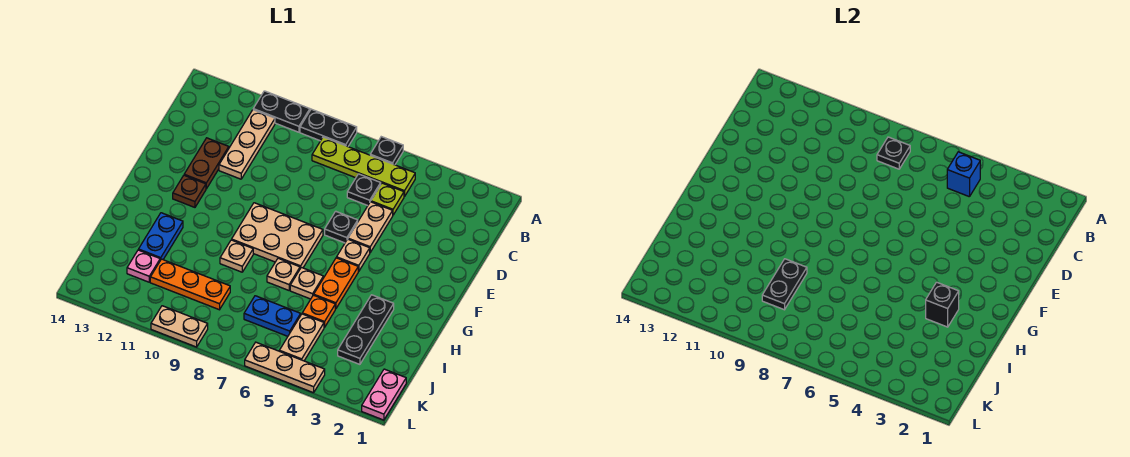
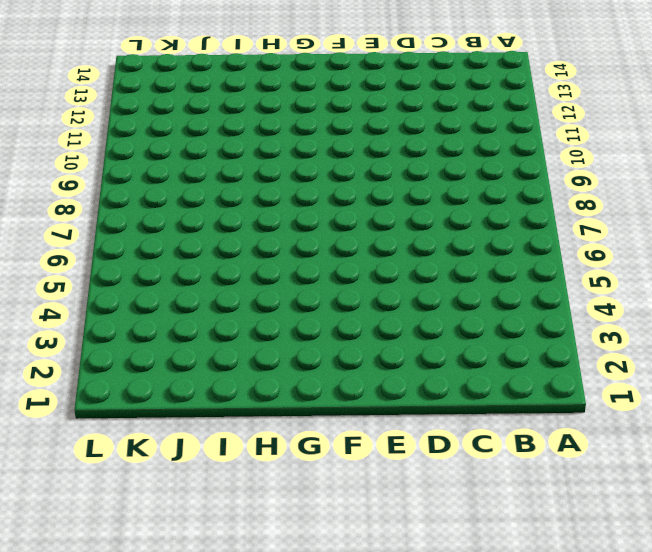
none -> black 1x1 plate [370,137,403,165]
none -> black 1x2 plate [300,109,357,146]
none -> black 1x2 plate [253,91,310,132]
none -> lime 1x4 plate [312,137,415,197]

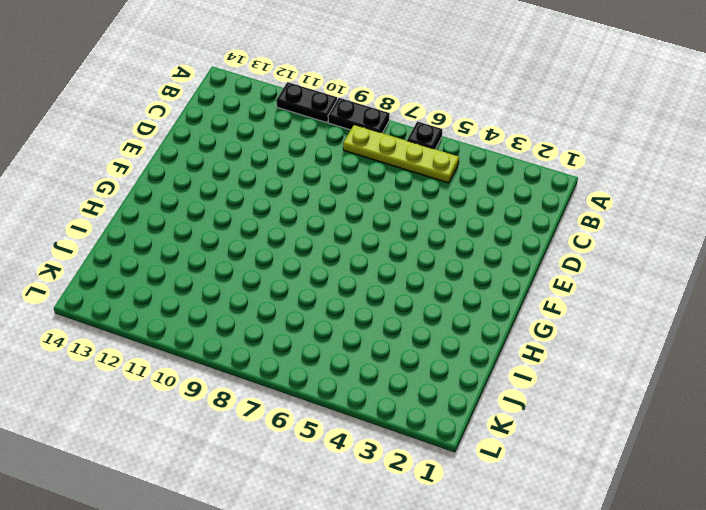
none -> tan 1x3 plate [219,110,275,179]
none -> lime 1x1 plate [371,183,404,215]
none -> black 1x1 plate [347,174,381,206]
none -> tan 1x2 plate [348,202,393,252]

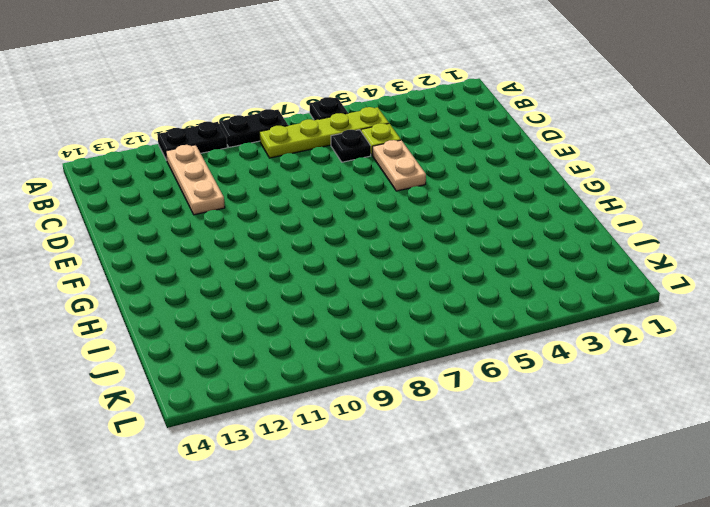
none -> brown 1x2 plate [184,138,229,189]
none -> black 1x1 plate [325,211,358,243]
none -> tan 1x1 plate [337,239,370,271]
none -> tan 2x3 plate [232,203,323,268]

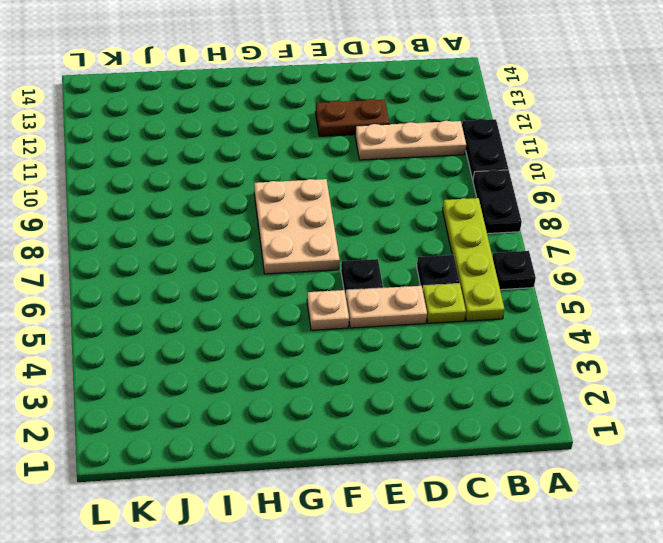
none -> brown 1x1 plate [173,175,206,207]
none -> orange 1x2 plate [314,258,358,309]
none -> black 1x3 plate [338,295,394,364]
none -> tan 1x1 plate [290,267,323,299]

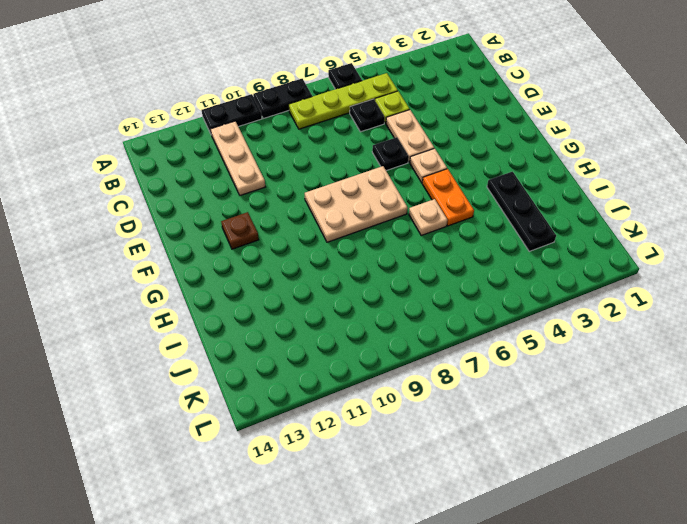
none -> brown 1x2 plate [184,138,229,189]
none -> tan 1x1 plate [267,258,300,290]
none -> tan 1x1 plate [220,240,253,272]
none -> blue 1x2 plate [139,213,183,260]

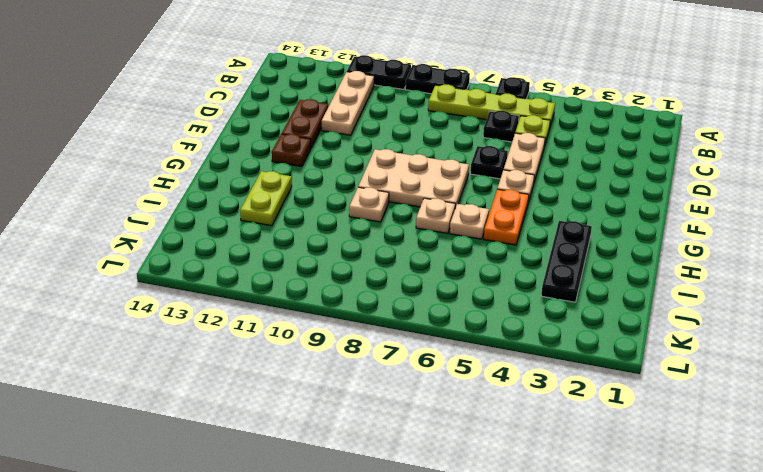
lime 1x2 plate [240,171,292,226] -> blue 1x2 plate [139,213,183,260]
none -> orange 1x1 plate [302,295,335,328]
none -> tan 1x2 plate [279,314,324,361]
none -> blue 1x2 plate [244,296,301,336]
none -> orange 1x3 plate [150,259,230,310]

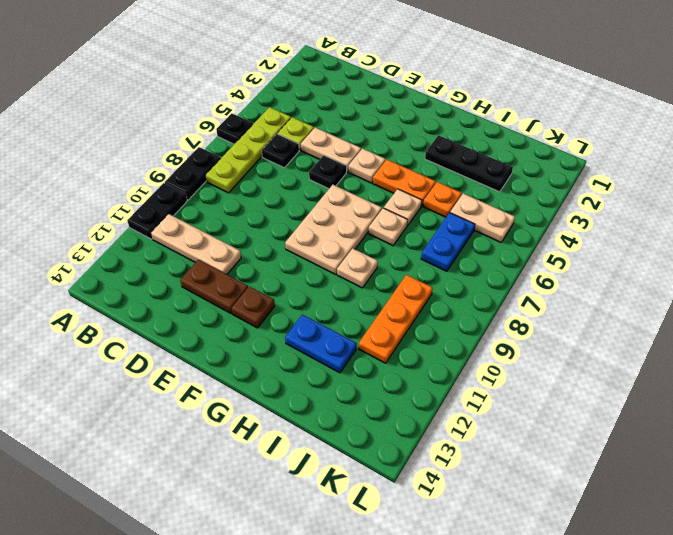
none -> pink 1x1 plate [127,250,160,282]
none -> pink 1x2 plate [362,369,406,420]
none -> tan 1x3 plate [245,342,325,393]
none -> tan 1x2 plate [151,306,208,347]

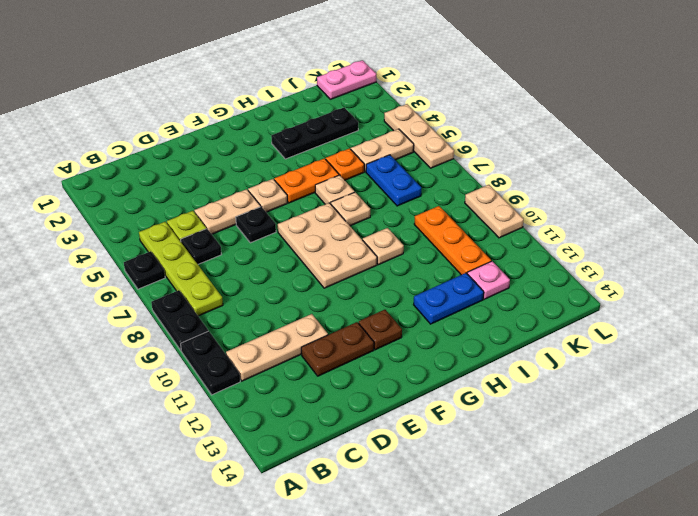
none -> blue 1x1 brick [947,152,980,197]
none -> black 1x1 plate [877,137,910,169]
none -> black 1x1 brick [926,282,959,327]
none -> black 1x2 plate [762,259,807,310]

